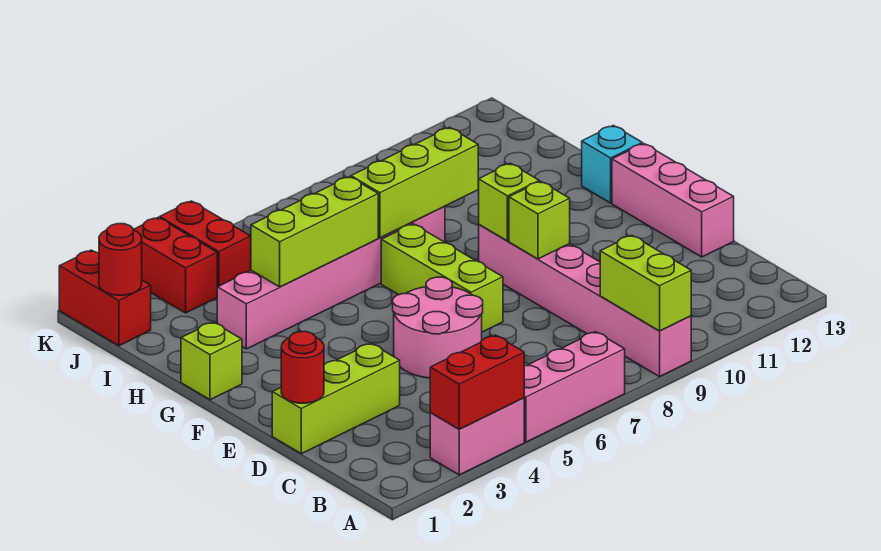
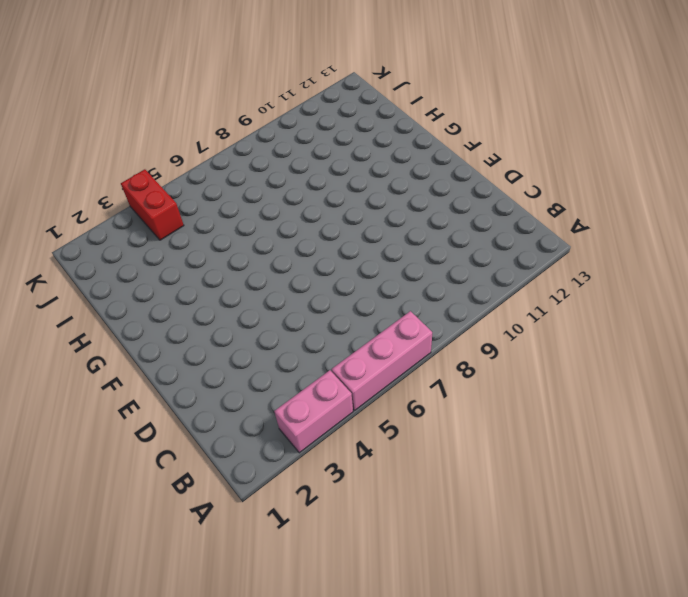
none -> pink 1x6 brick [479,225,691,377]
none -> lime 1x3 brick [272,343,400,454]
none -> pink 2x2 round brick [393,277,483,378]

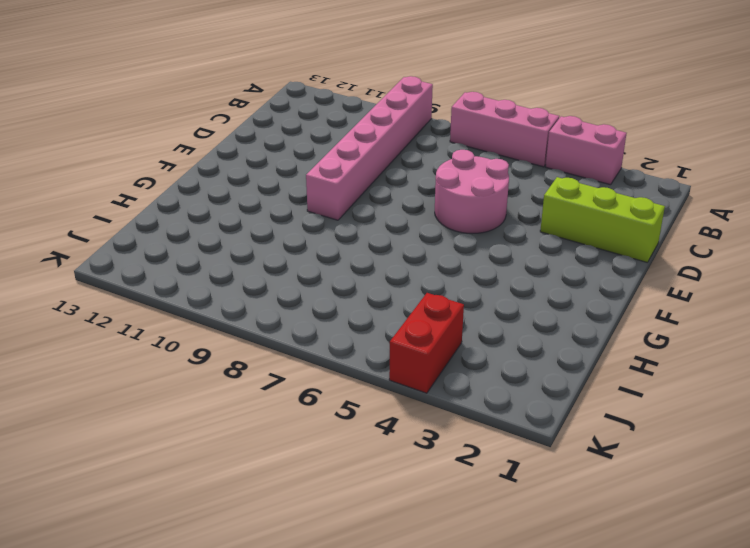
none -> pink 1x3 brick [612,144,734,257]
none -> lime 1x3 brick [381,224,503,332]
none -> lime 1x1 brick [181,322,242,400]

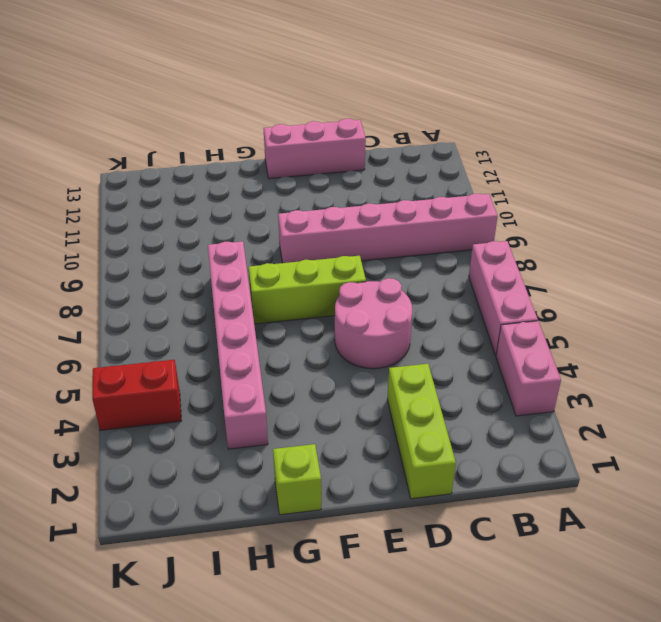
none -> cyan 1x1 brick [582,125,642,203]
none -> red 1x2 brick [59,250,151,346]
none -> red 1x2 brick [133,218,217,313]

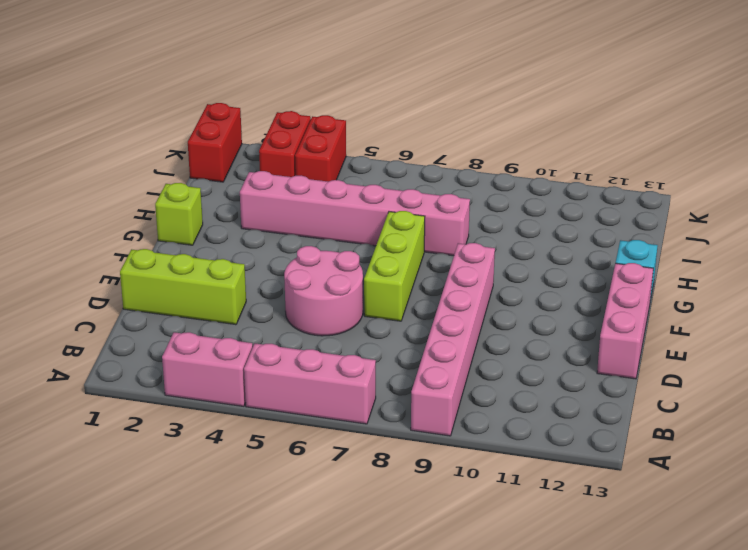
none -> red 1x2 brick [430,335,524,429]
none -> lime 1x2 brick [600,235,691,331]
none -> red 1x1 round brick [281,332,324,403]

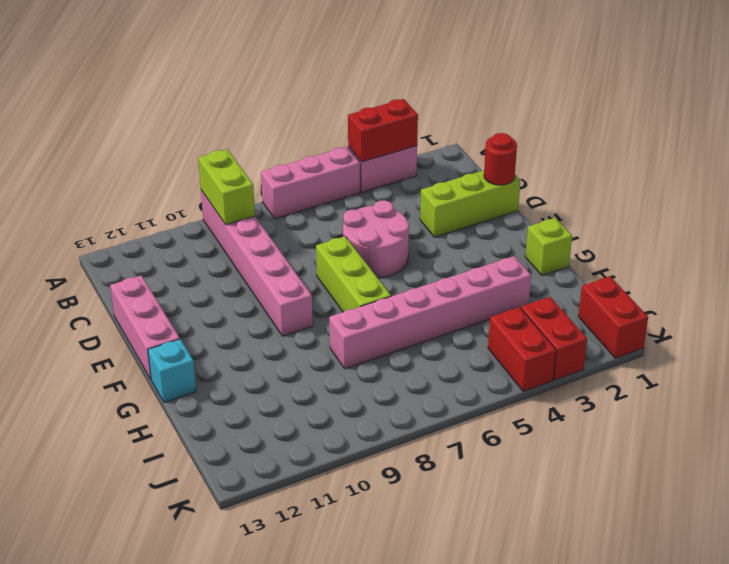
none -> lime 1x1 brick [509,181,570,259]
none -> lime 1x1 brick [478,163,539,241]
none -> lime 1x3 brick [251,177,378,287]

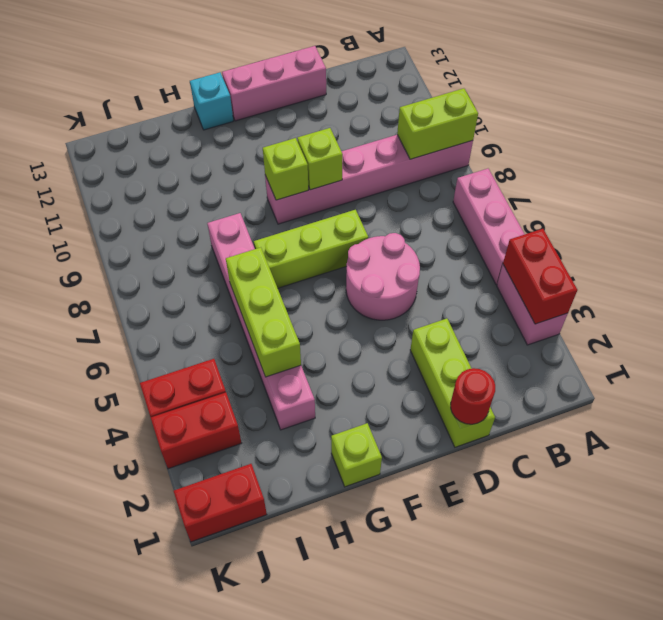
none -> lime 1x3 brick [351,127,478,238]
none -> red 1x1 round brick [99,224,142,295]

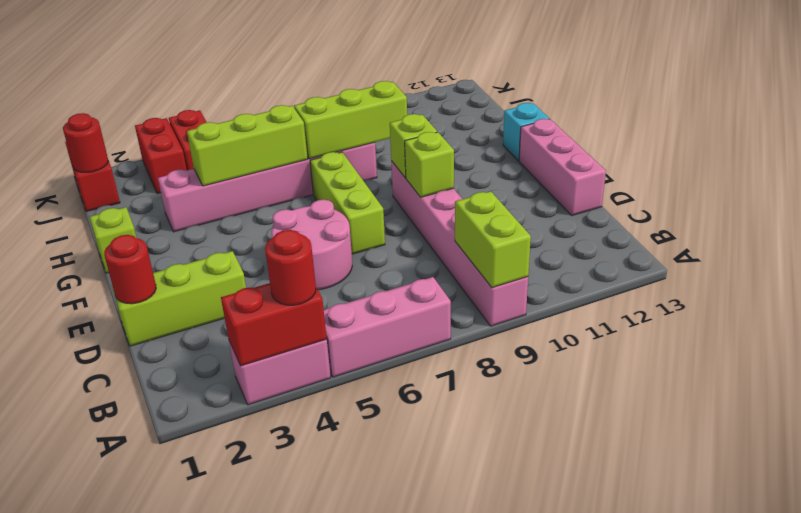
red 1x1 round brick [265,230,316,305] -> none

